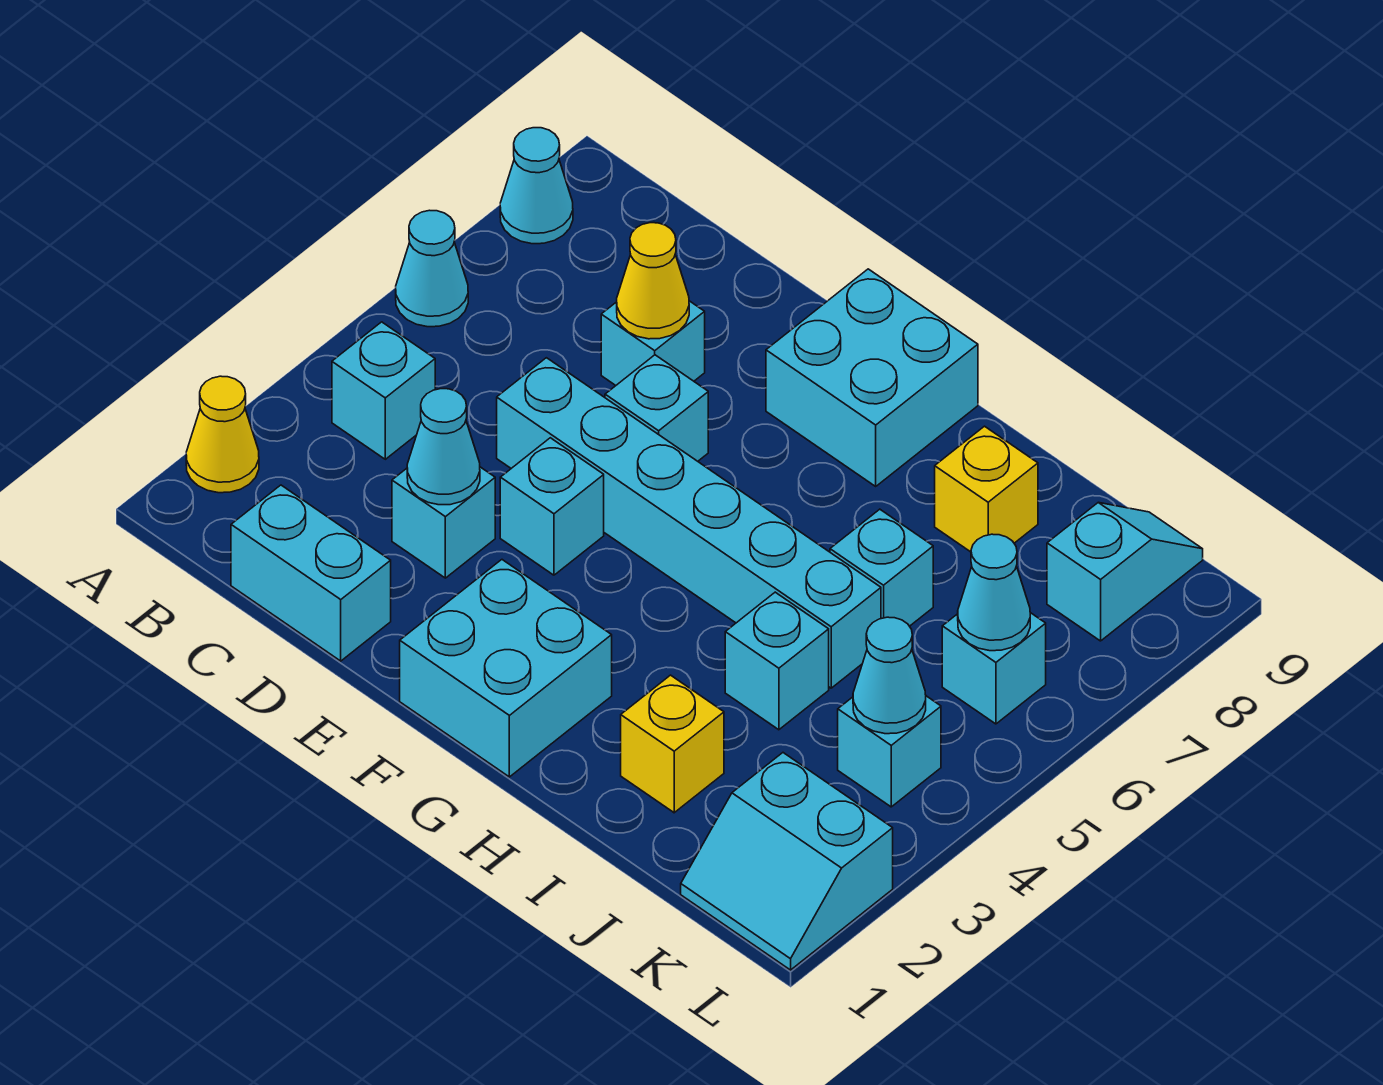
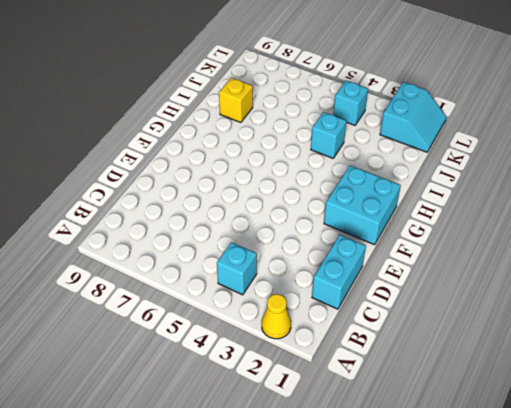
none -> cyan 1x1 cone [396,210,468,327]
none -> cyan 1x1 cone [500,128,573,244]
none -> cyan 1x1 brick [392,467,495,578]

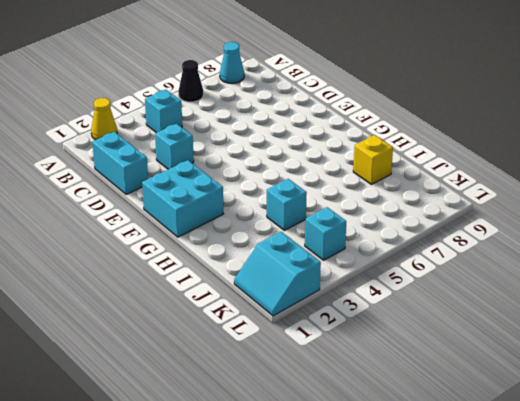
black 1x1 cone [178,60,204,102] -> cyan 1x1 cone [396,210,468,327]
none -> cyan 1x6 brick [497,358,881,688]
none -> cyan 1x1 brick [601,301,705,385]
none -> cyan 1x1 brick [500,438,604,575]

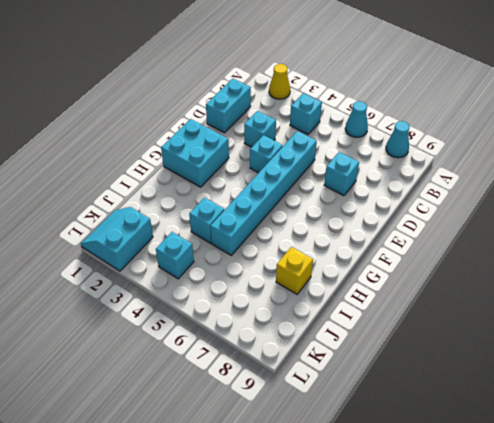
none -> cyan 1x1 brick [605,355,708,461]
none -> cyan 2x2 brick [766,269,978,486]
none -> yellow 1x1 brick [621,675,724,813]

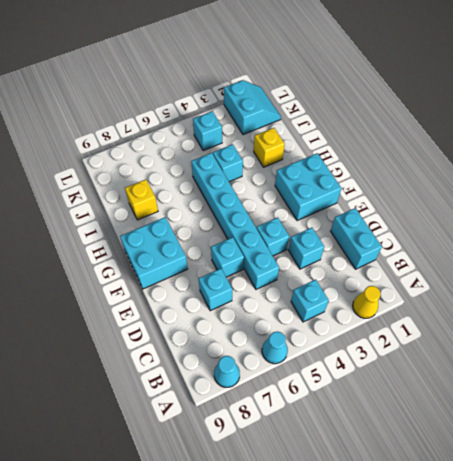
none -> cyan 1x1 brick [830,509,933,626]
none -> cyan 1x1 brick [942,613,1046,724]
none -> cyan 1x2 slope [1047,503,1203,641]

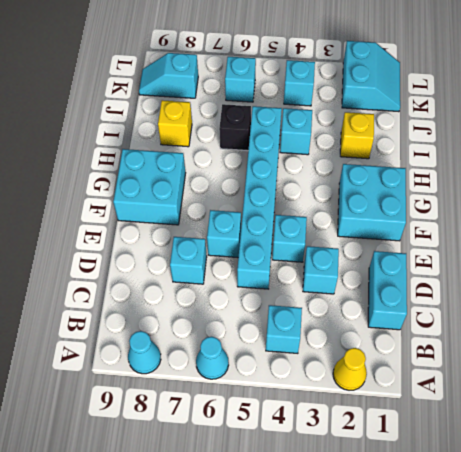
black 1x1 brick [219,104,251,151] -> cyan 1x1 brick [830,509,933,626]
none -> cyan 1x1 cone [407,389,480,505]
none -> yellow 1x1 cone [617,223,689,339]
none -> cyan 1x1 cone [853,617,926,734]

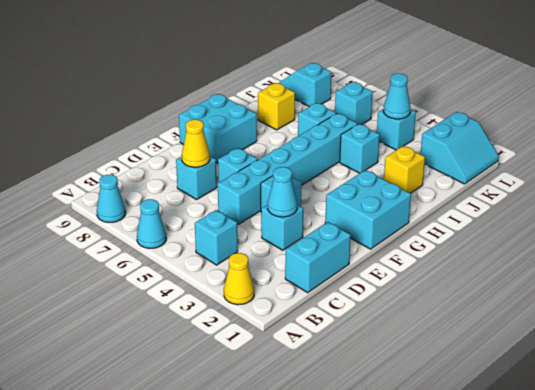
none -> cyan 1x1 cone [958,534,1030,651]

